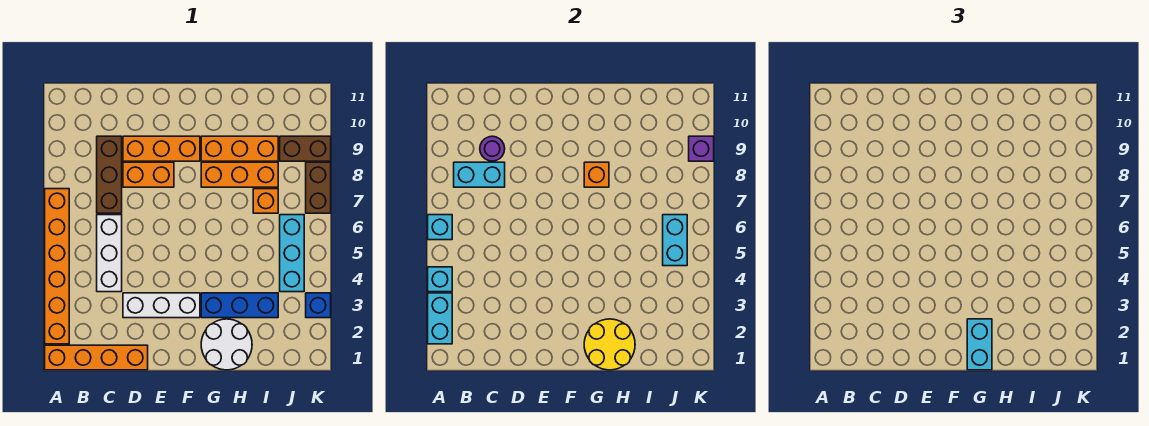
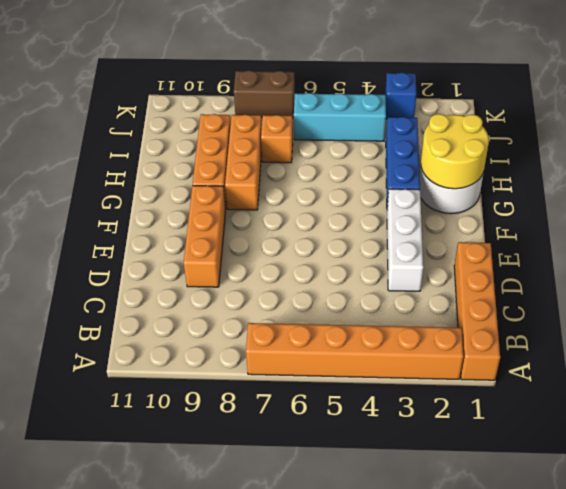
none -> white 1x3 brick [97,215,122,292]
none -> brown 1x3 brick [97,136,122,213]
none -> orange 1x2 brick [123,162,174,187]

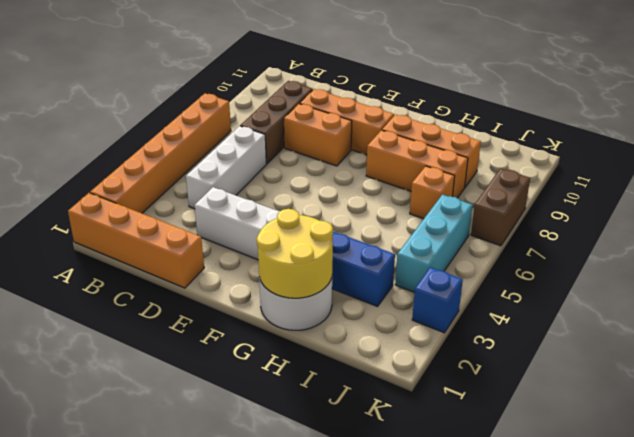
none -> brown 1x2 brick [280,136,331,161]
none -> cyan 1x2 brick [428,293,452,344]
none -> cyan 1x1 brick [428,267,452,292]

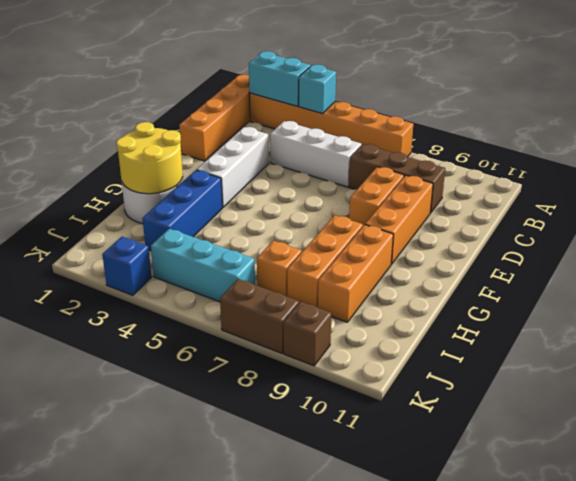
brown 1x1 brick [283,302,331,366] -> brown 1x2 brick [280,136,331,161]
none -> cyan 1x1 brick [428,215,452,240]
none -> cyan 1x2 brick [454,162,505,187]
none -> purple 1x1 round brick [480,136,505,161]

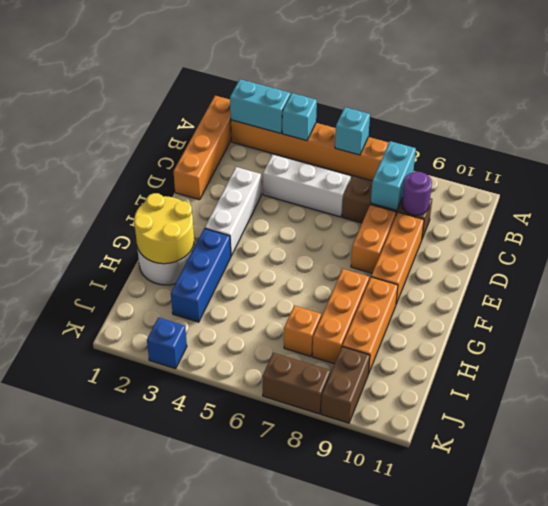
none -> cyan 1x3 brick [280,215,304,292]
none -> orange 1x1 brick [584,162,609,187]
none -> cyan 1x2 brick [663,215,687,266]

